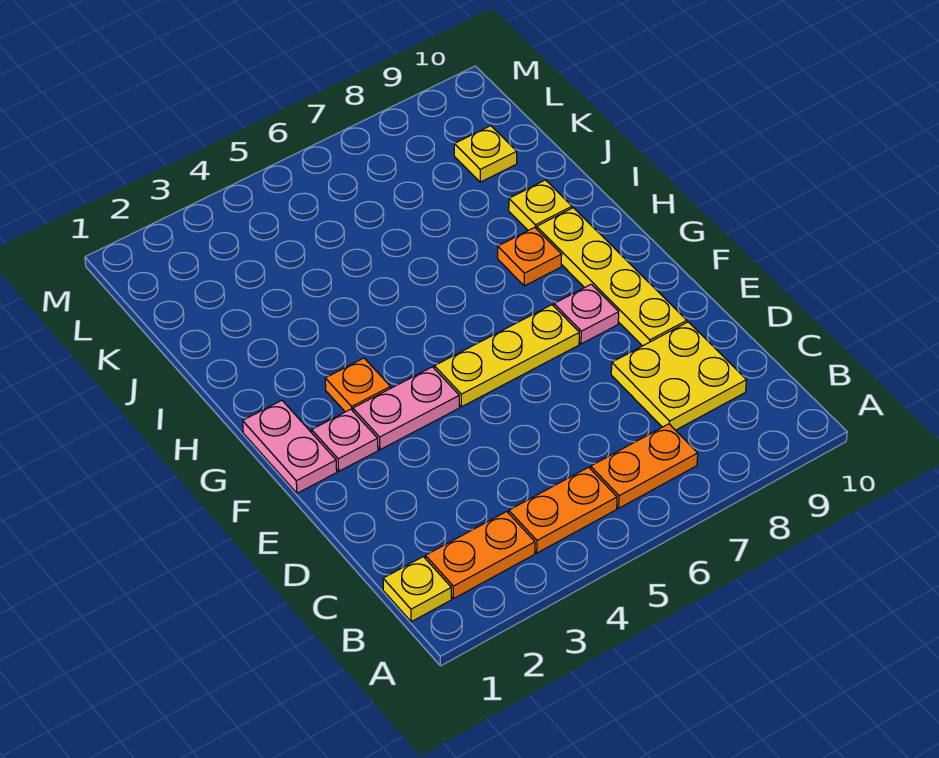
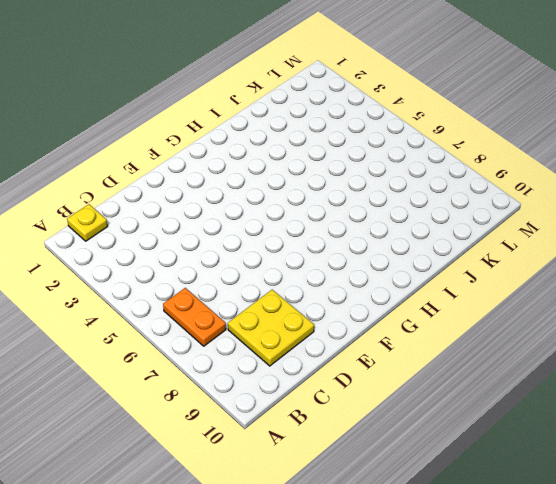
none -> orange 1x2 plate [425,512,535,599]
none -> orange 1x2 plate [509,467,617,553]
none -> yellow 1x4 plate [537,208,687,346]

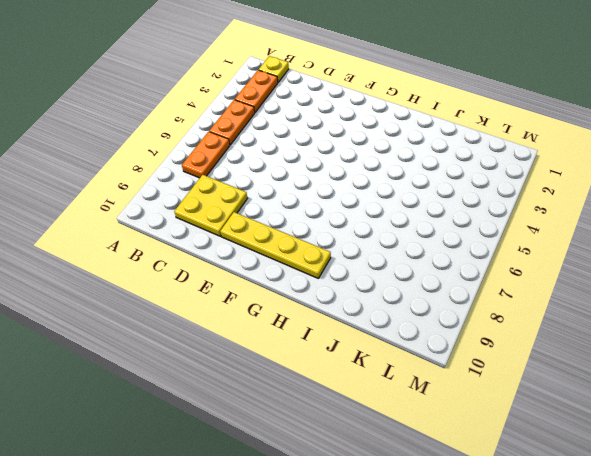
none -> pink 1x2 plate [243,400,337,493]
none -> pink 1x1 plate [312,409,378,471]
none -> pink 1x2 plate [353,367,459,450]

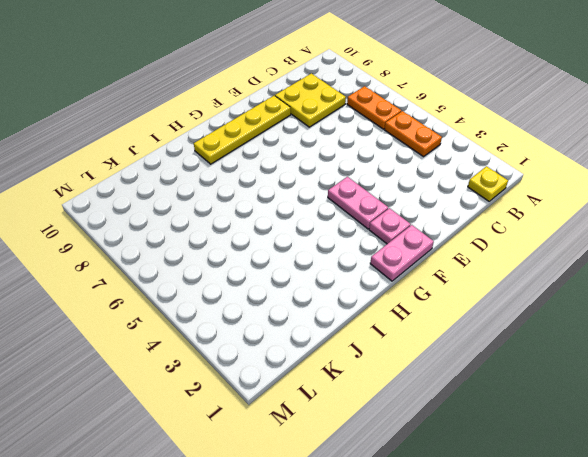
none -> orange 1x2 plate [425,512,535,599]
none -> yellow 1x3 plate [434,305,579,407]
none -> pink 1x1 plate [554,284,619,344]

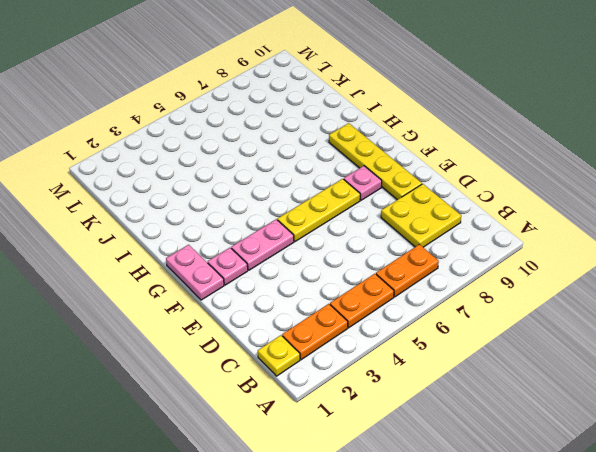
none -> orange 1x1 plate [325,358,391,412]
none -> orange 1x1 plate [498,227,562,286]
none -> yellow 1x1 plate [509,180,572,231]

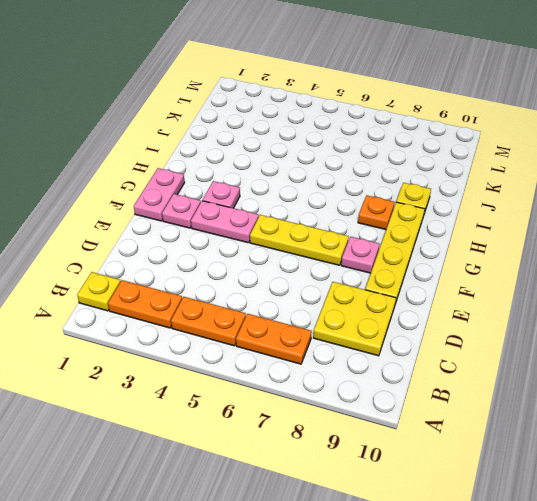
pink 1x1 plate [203,181,240,208] -> orange 1x1 plate [325,358,391,412]
none -> yellow 1x1 plate [454,126,517,182]

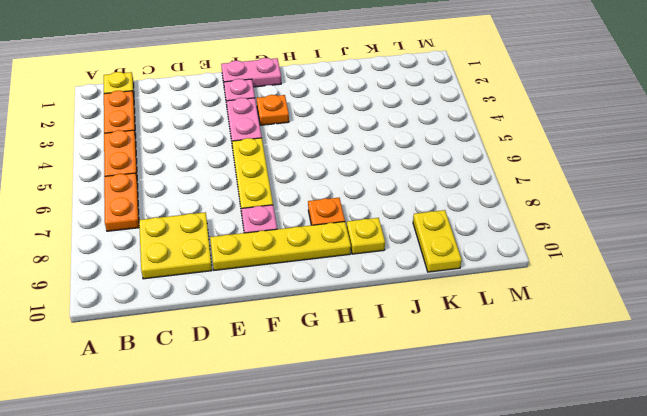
yellow 1x2 plate [413,210,462,272] -> yellow 1x1 plate [454,126,517,182]

